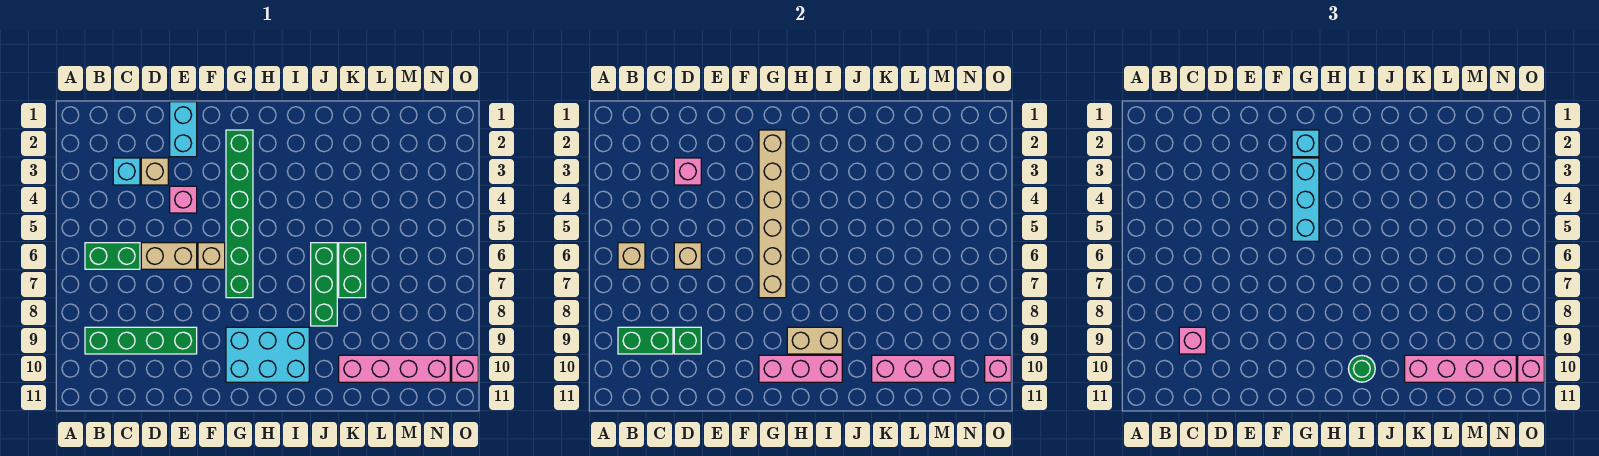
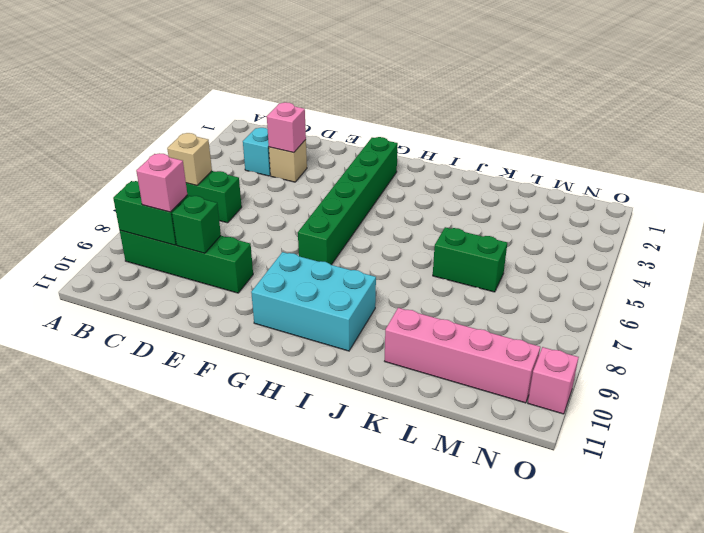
green 1x2 brick [433,227,507,292] -> green 1x2 brick turned to [339,243,366,298]
none -> tan 1x2 brick [141,243,197,269]
none -> cyan 1x2 brick [170,102,197,157]
none -> pink 1x1 brick [170,186,197,213]
none -> tan 1x1 brick [198,243,225,269]

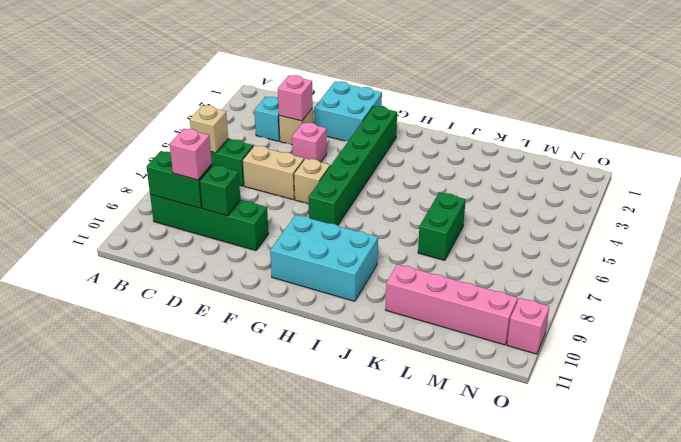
cyan 2x2 brick [314,81,382,141] -> cyan 1x2 brick [170,102,197,157]
none -> green 1x3 brick [311,243,337,326]
none -> tan 1x1 brick [674,243,701,269]
none -> tan 1x6 brick [759,130,786,298]
none -> pink 1x3 brick [759,355,842,382]

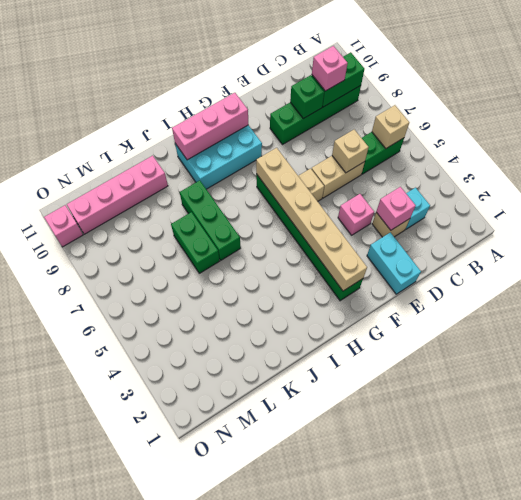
none -> tan 1x2 brick [787,327,842,354]
none -> pink 1x3 brick [872,355,955,382]
none -> pink 1x1 brick [985,355,1011,382]
none -> cyan 1x1 brick [1292,130,1319,157]

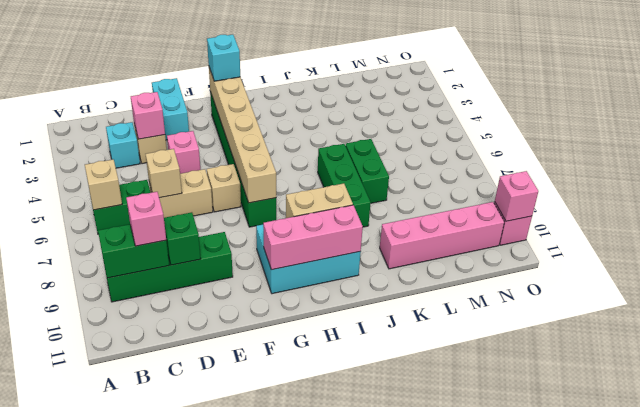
none -> pink 1x3 brick [872,355,955,382]
none -> cyan 1x3 brick [1292,158,1319,241]
none -> green 1x1 round brick [1348,355,1375,382]
none -> pink 1x4 brick [1405,355,1516,382]

